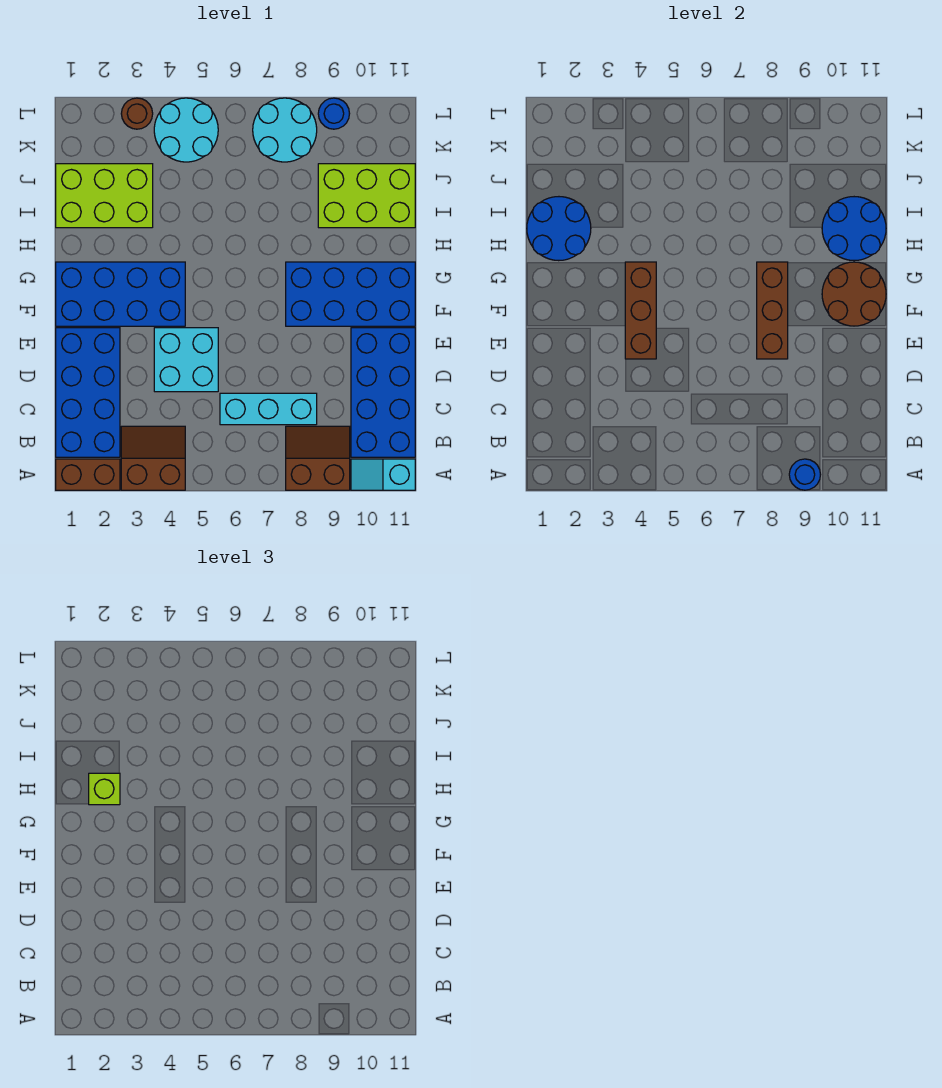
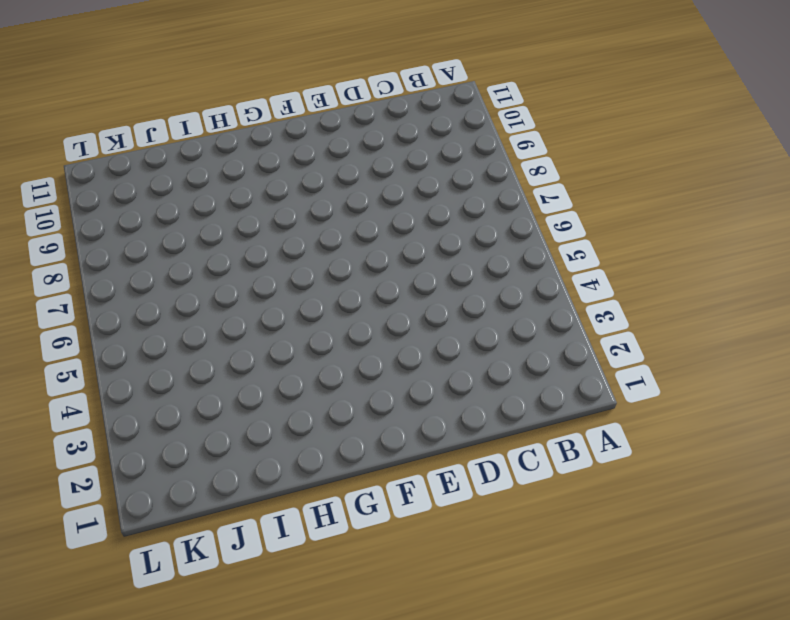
none -> brown 1x2 brick [56,459,120,490]
none -> brown 2x2 slope [121,426,185,490]
none -> brown 2x2 slope [286,426,350,490]

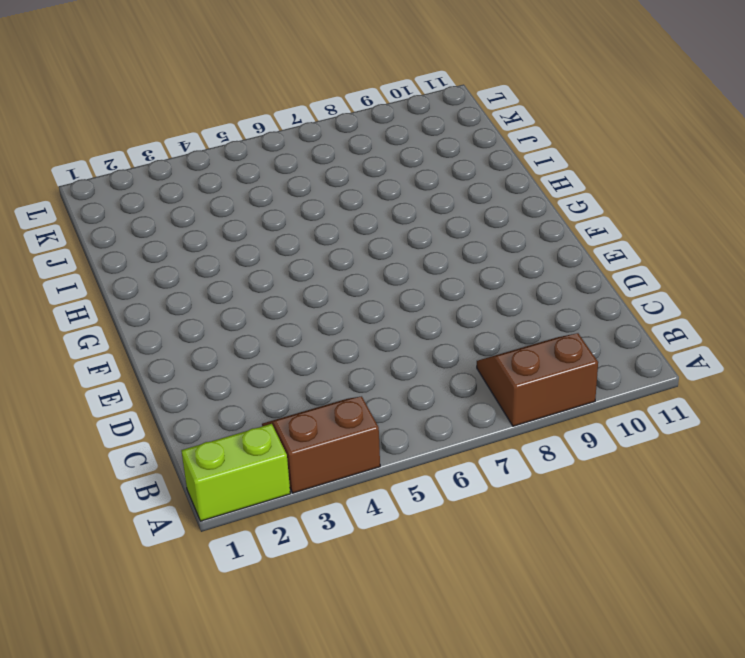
lime 1x2 brick [181,424,290,521] -> brown 1x2 brick [56,459,120,490]
none -> cyan 1x2 slope [351,459,415,490]
none -> blue 2x4 brick [56,328,120,457]
none -> blue 2x4 brick [351,328,415,457]

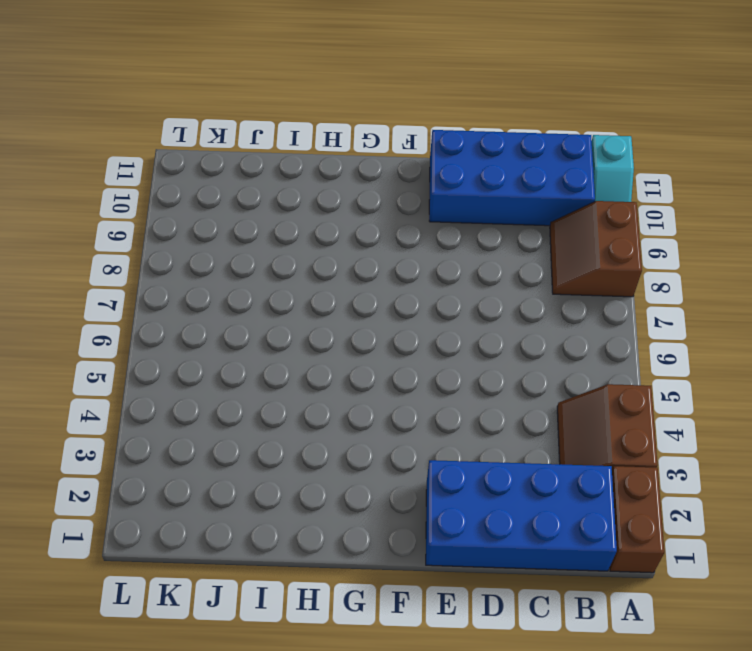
none -> cyan 1x3 brick [220,393,317,425]
none -> cyan 2x2 brick [154,328,218,392]
none -> blue 2x4 brick [56,262,185,326]

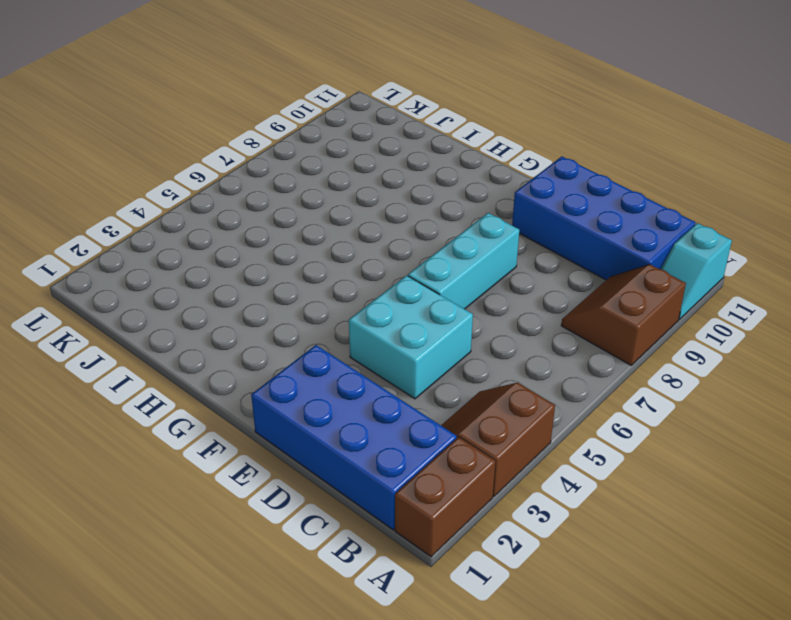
cyan 1x3 brick [408,213,519,309] -> cyan 1x3 brick moved to [220,393,317,425]
none -> blue 2x4 brick [56,262,185,326]
none -> blue 2x4 brick [286,262,415,326]
none -> lime 2x3 brick [56,164,153,228]

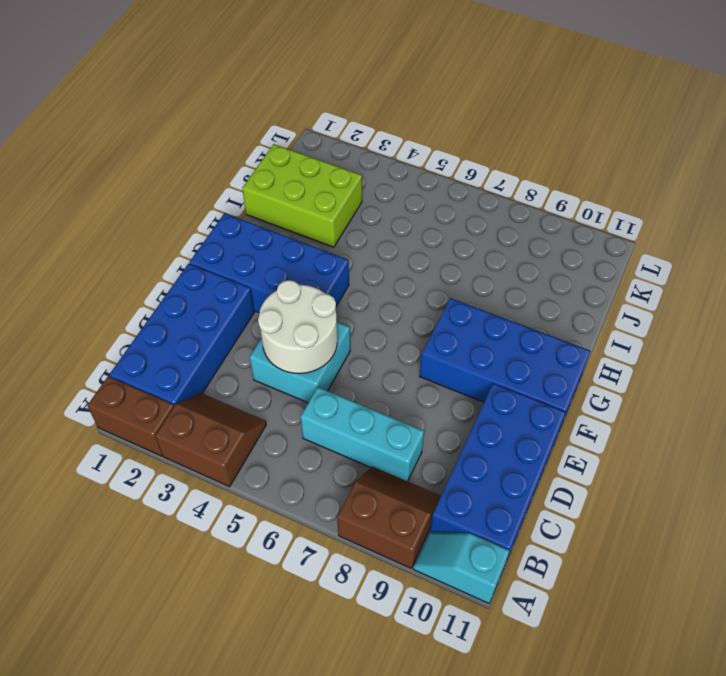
white 2x2 round brick [258,280,337,374] -> brown 1x3 brick [625,262,656,359]
none -> lime 2x3 brick [318,164,415,228]
none -> cyan 2x2 round brick [154,98,218,162]
none -> cyan 2x2 round brick [253,98,317,162]

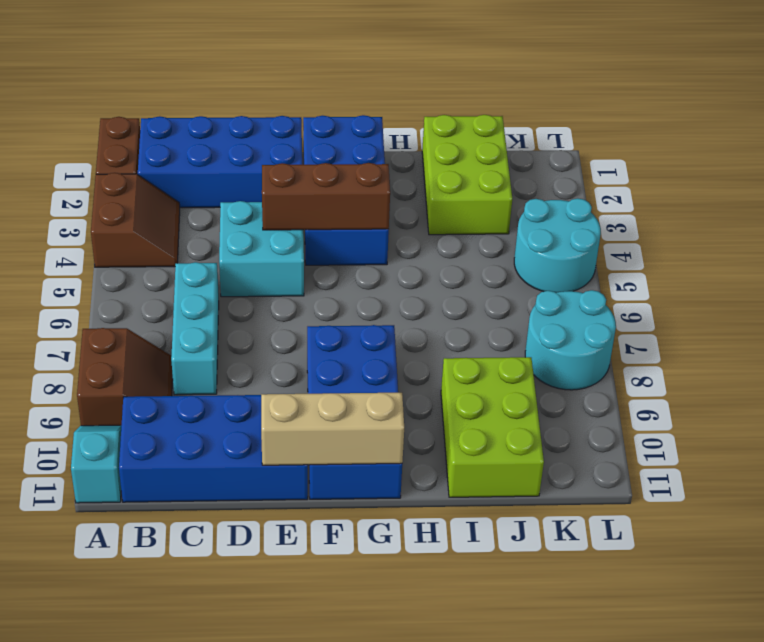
tan 1x3 brick [261,393,404,465] -> brown 2x2 round brick [822,262,886,326]
none -> brown 1x1 round brick [121,98,153,129]
none -> blue 1x1 round brick [318,98,350,129]
none -> blue 1x1 round brick [789,459,821,490]

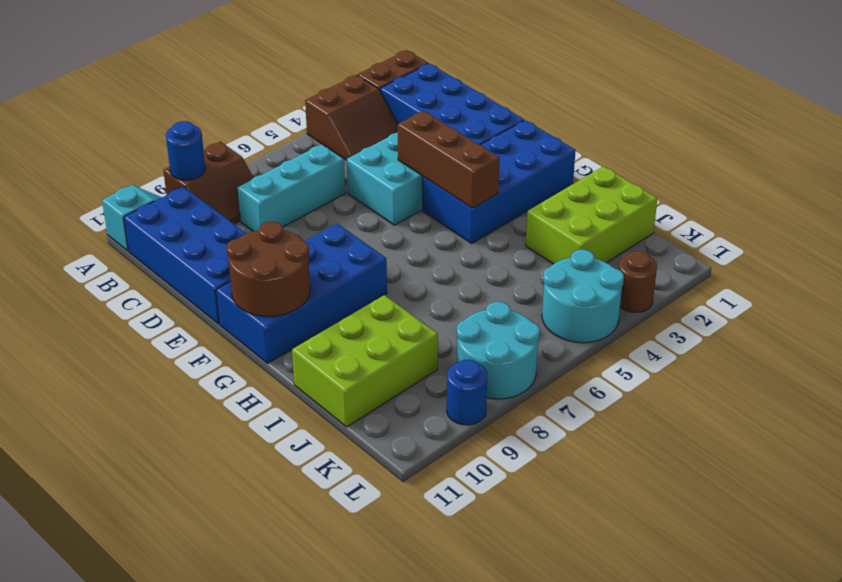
none -> brown 1x3 brick [757,262,788,359]
none -> blue 2x2 round brick [527,197,591,261]
none -> blue 2x2 round brick [822,197,886,261]

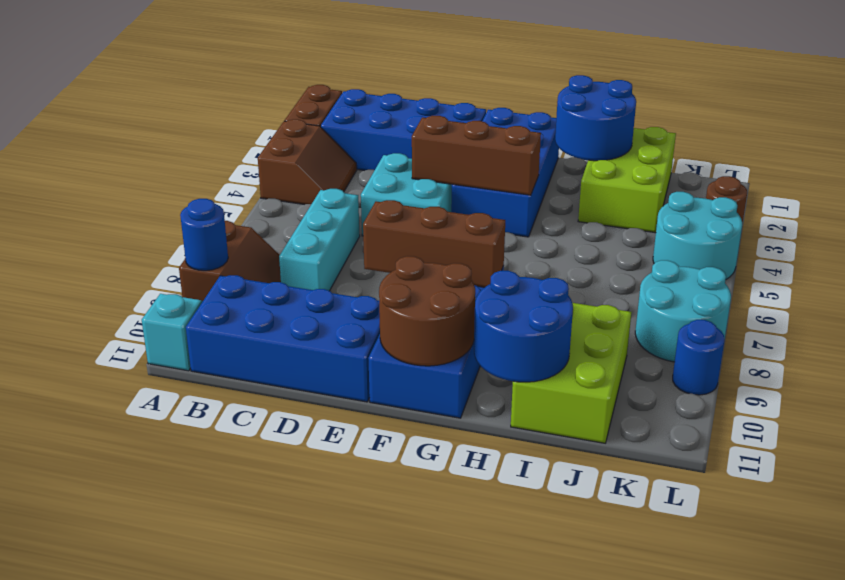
none -> lime 1x1 brick [89,773,120,805]

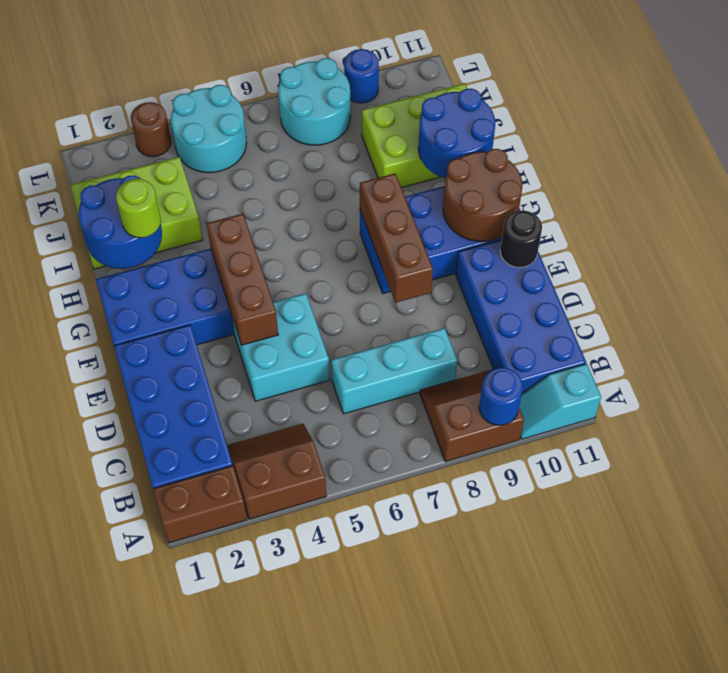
black 1x1 round brick [500,210,542,268] -> none
lime 1x1 round brick [116,179,161,238] -> lime 1x1 brick [89,773,120,805]

